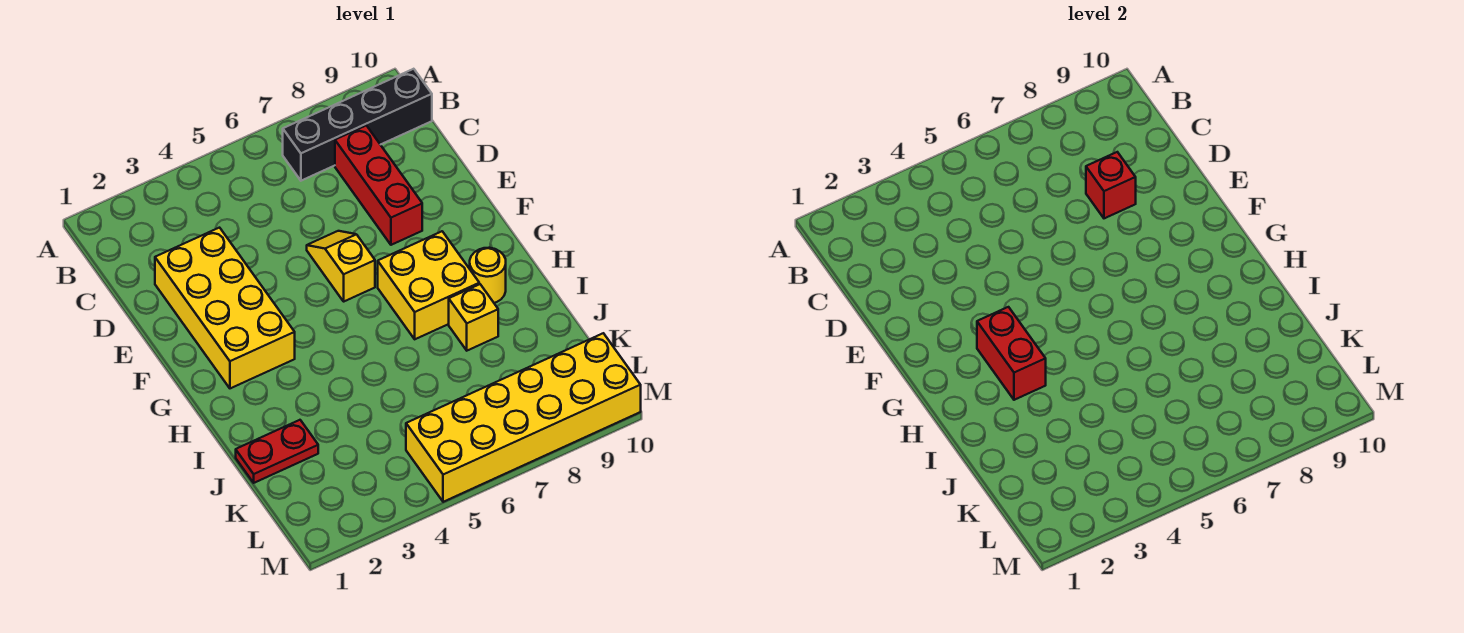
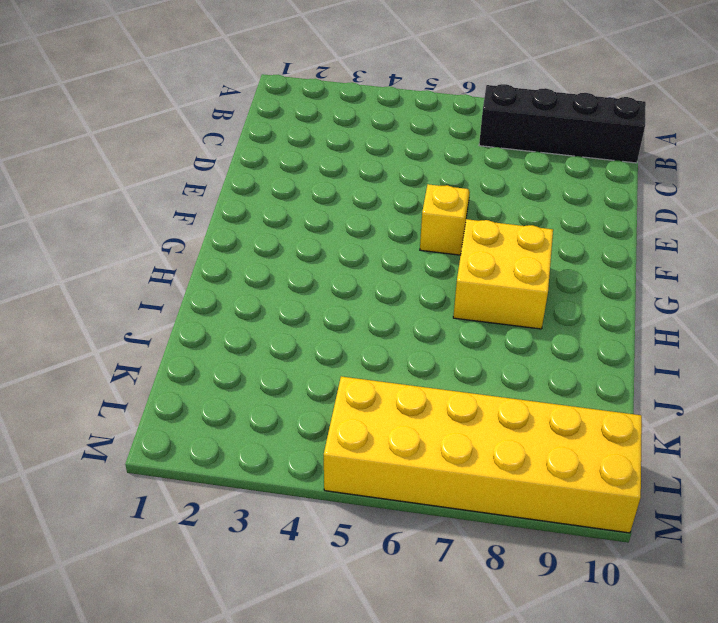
none -> red 1x3 brick [335,125,422,245]
none -> yellow 2x4 brick [155,228,295,388]

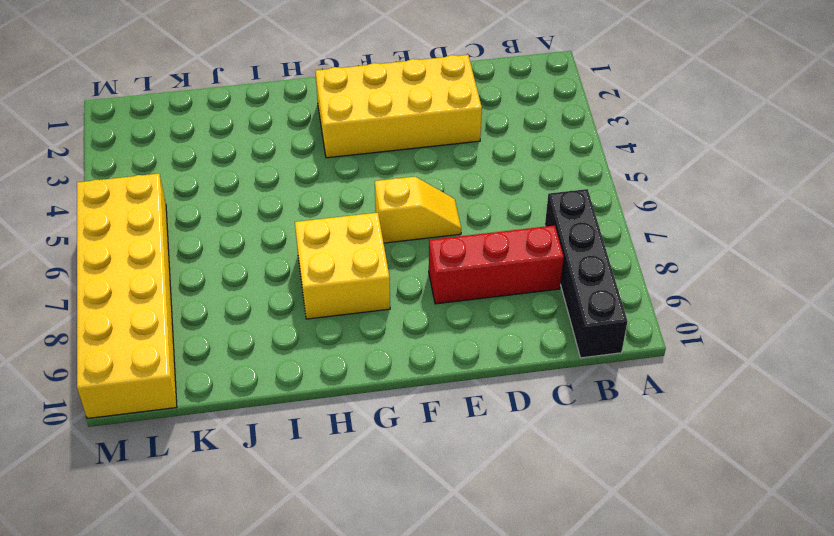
none -> yellow 1x1 round brick [470,248,506,303]
none -> yellow 1x1 brick [449,284,498,351]

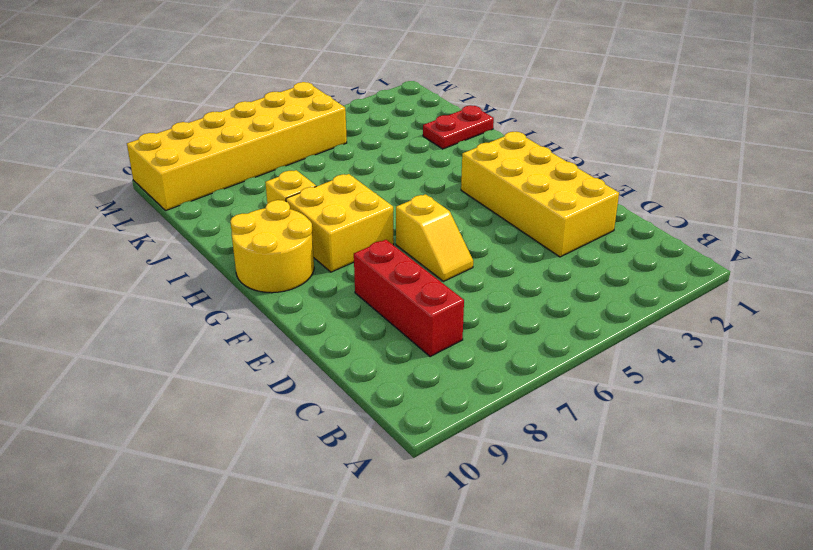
yellow 2x2 round brick [230,200,314,293] -> yellow 1x1 round brick [470,248,506,303]
none -> black 1x4 brick [283,69,432,181]
none -> red 1x1 brick [1086,152,1136,218]

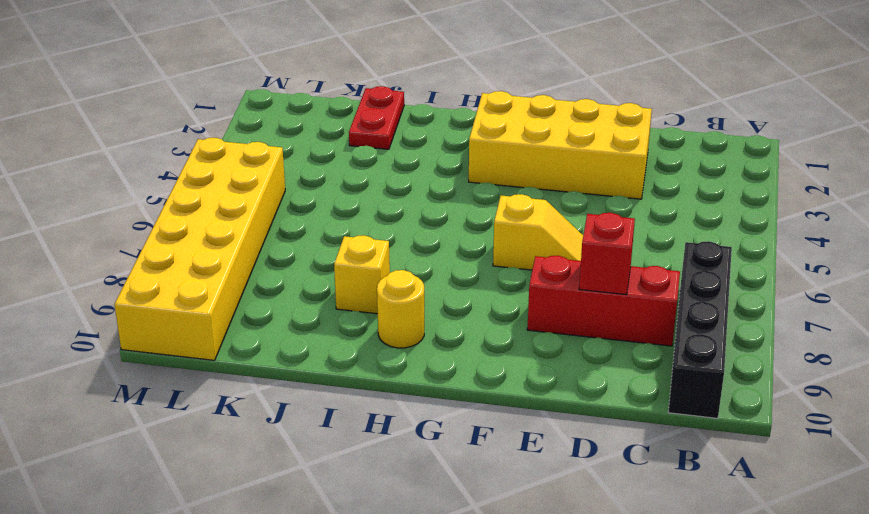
none -> yellow 2x2 brick [378,231,479,339]
none -> red 1x2 brick [977,307,1046,400]

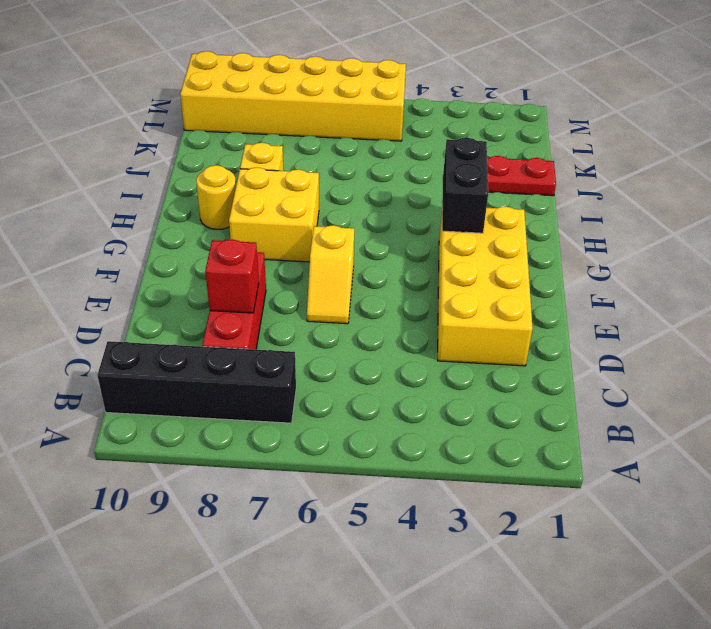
black 1x2 brick [442,138,488,233] -> red 1x2 brick [977,307,1046,400]

